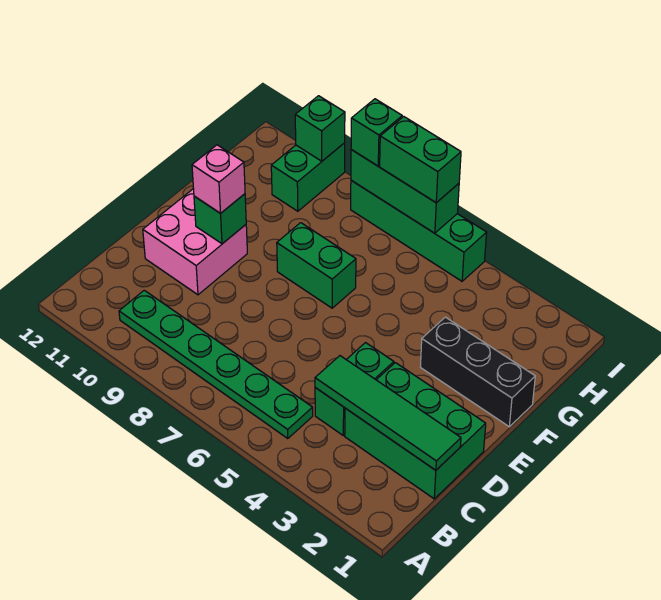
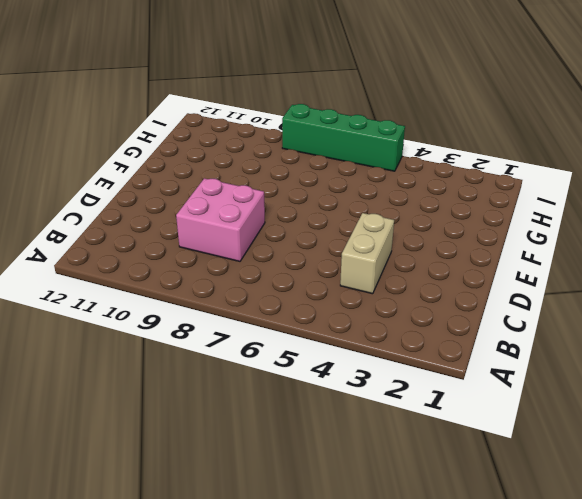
tan 1x2 brick [340,213,394,294] -> green 1x2 brick [315,343,394,435]
pink 2x2 brick [176,178,265,261] -> pink 2x2 brick moved to [143,189,247,295]
none -> green 1x6 plate [119,290,313,438]
none -> green 2x3 brick [345,363,486,499]
none -> black 1x3 brick [421,317,535,427]

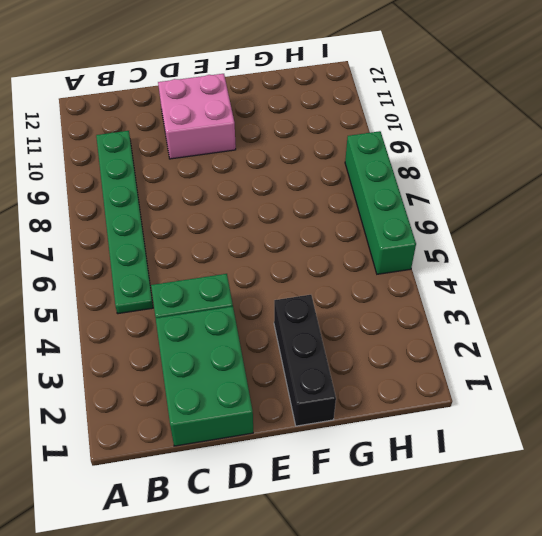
none -> green 1x2 brick [277,223,356,308]
none -> green 1x2 brick [271,143,345,211]
none -> green 1x4 tile [315,356,461,470]

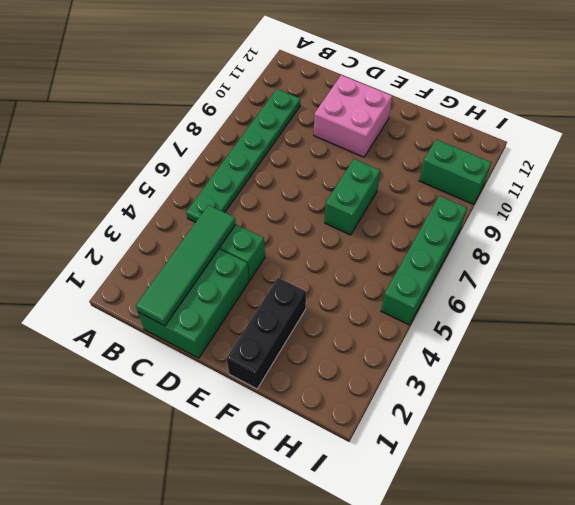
none -> green 1x1 brick [194,194,246,244]
none -> green 1x3 brick [351,150,459,233]
none -> green 1x1 brick [295,96,345,161]

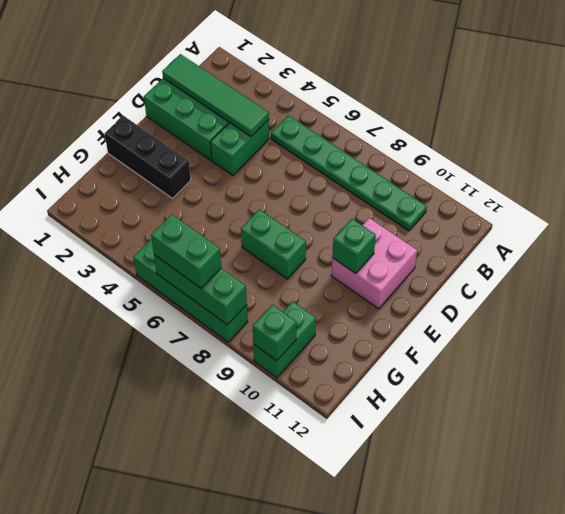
none -> pink 1x1 brick [192,145,245,213]
none -> green 1x1 brick [351,99,402,166]

